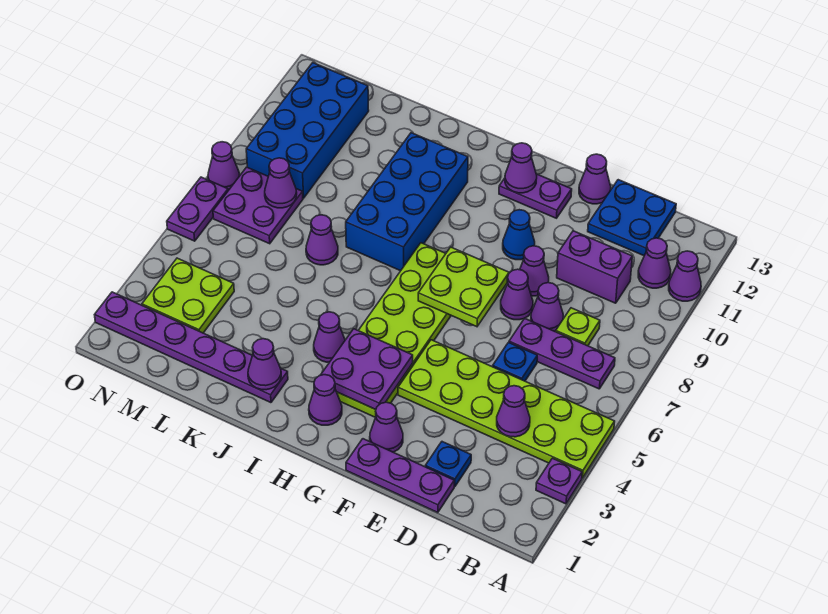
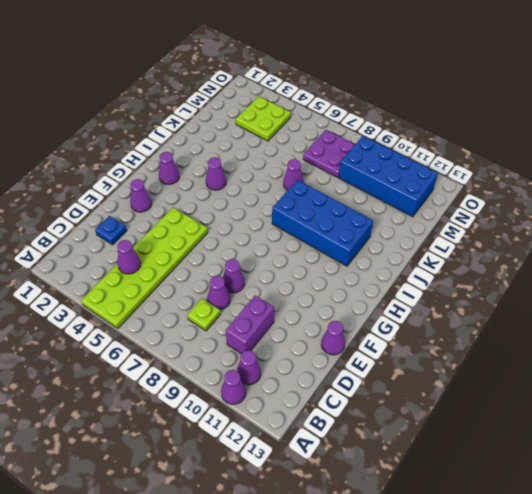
none -> purple 1x1 plate [536,458,582,504]
none -> purple 1x3 plate [509,318,615,389]
none -> blue 2x2 plate [588,180,676,256]
none -> purple 1x3 plate [346,439,454,513]

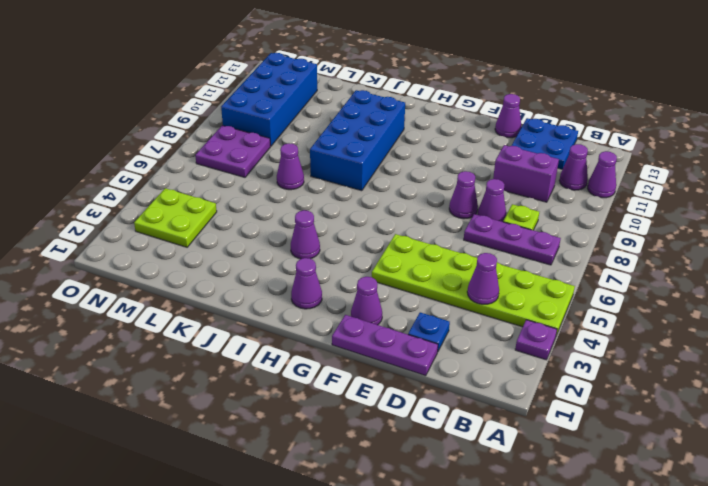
none -> blue 1x1 plate [493,343,537,381]
none -> purple 1x1 cone [520,246,549,296]
none -> blue 1x1 cone [503,210,535,260]
none -> purple 1x2 plate [499,174,572,218]

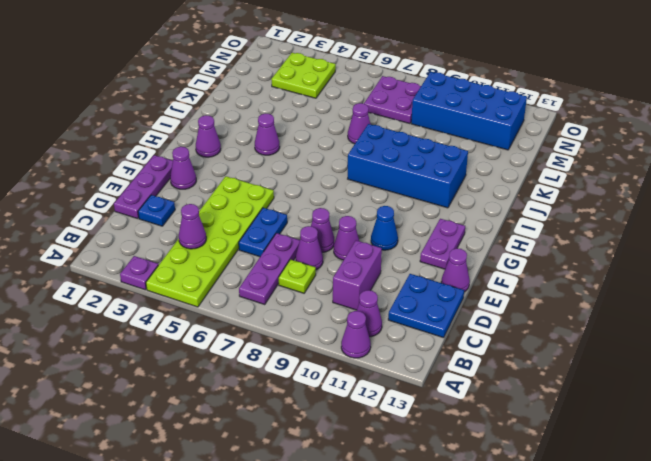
blue 1x2 plate [239,208,287,257] -> blue 1x1 plate [493,343,537,381]
none -> lime 2x6 plate [337,243,451,417]
none -> purple 1x6 plate [95,292,288,403]
none -> purple 1x2 plate [167,177,228,241]
none -> purple 1x1 cone [208,142,240,191]

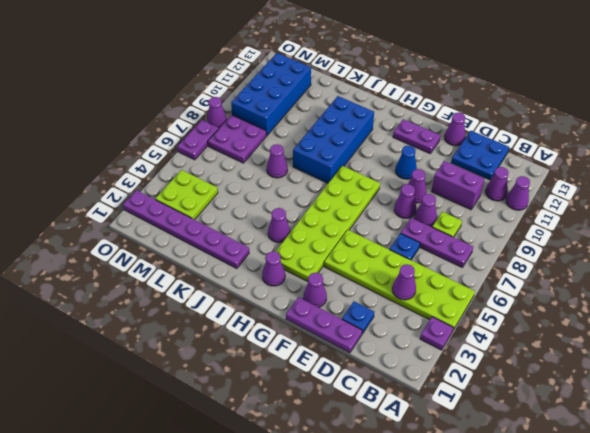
none -> lime 2x2 plate [418,247,509,327]
none -> purple 2x2 plate [321,329,413,410]
none -> purple 1x1 cone [505,143,537,193]
none -> purple 1x1 cone [248,339,281,390]

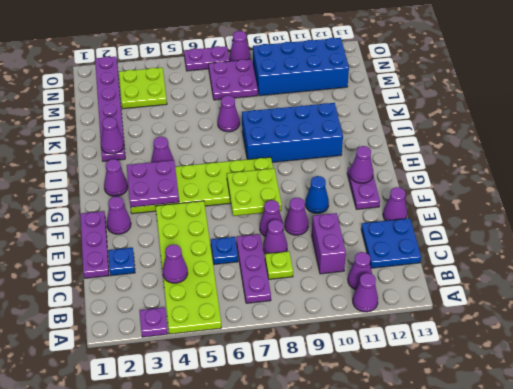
none -> purple 1x1 cone [265,158,297,208]

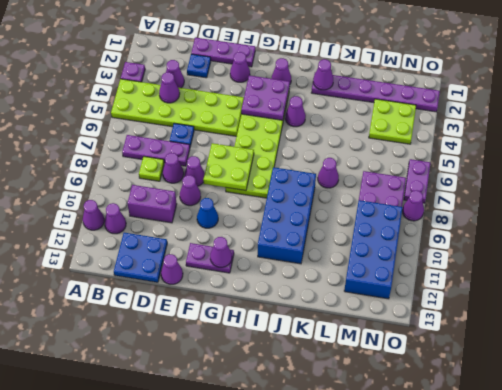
purple 1x1 cone [166,60,184,88] -> purple 1x1 cone moved to [265,158,297,208]

